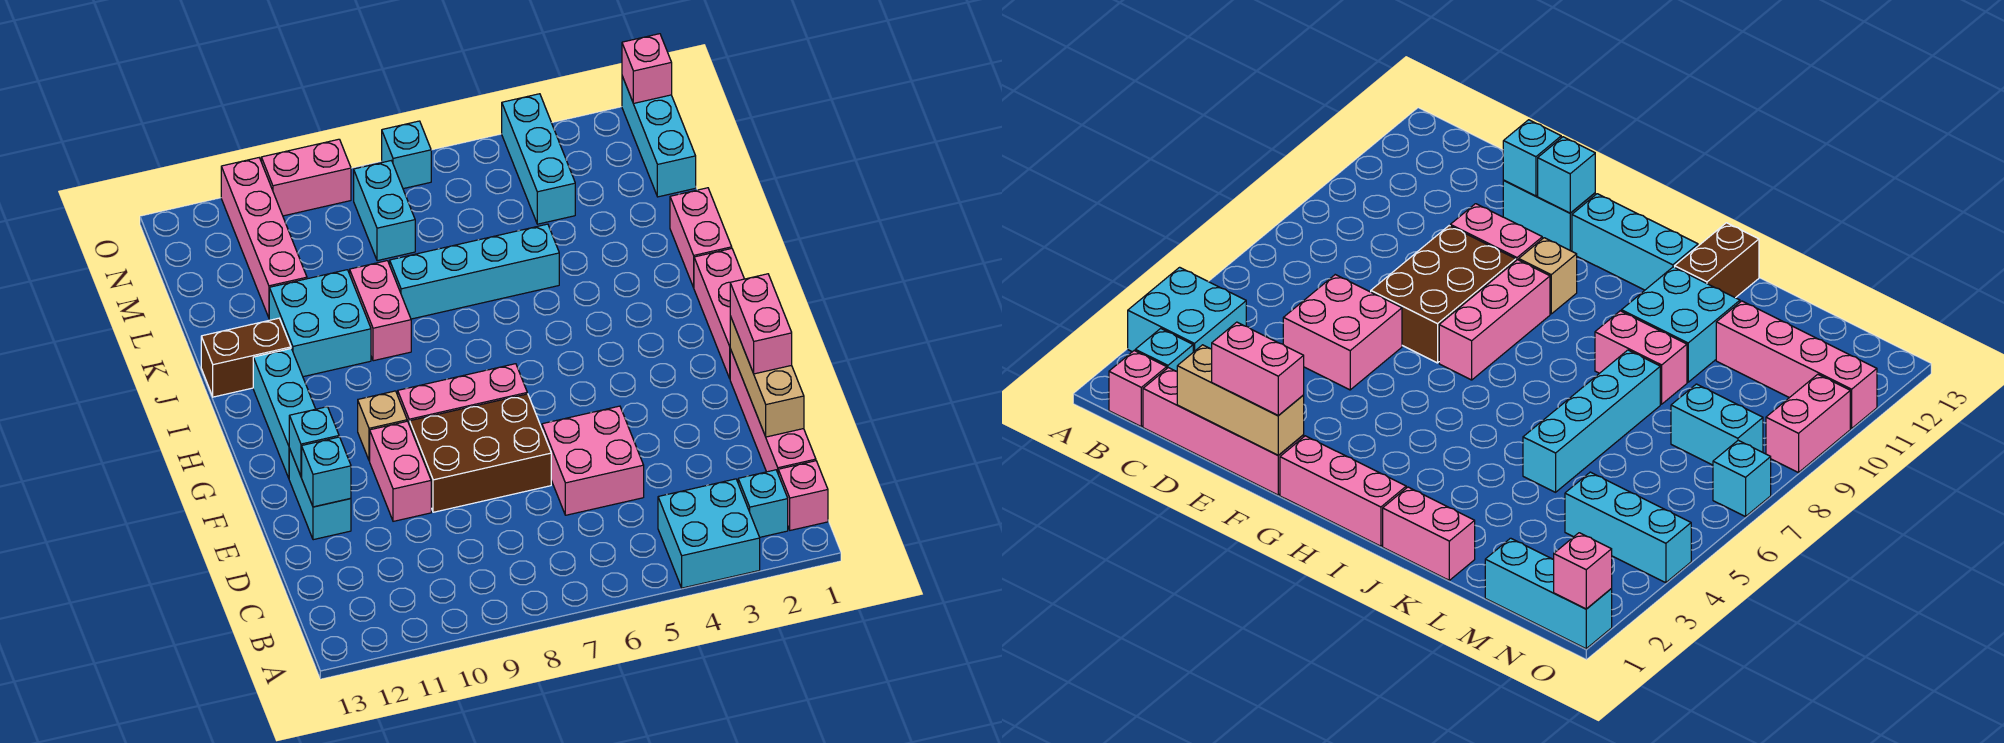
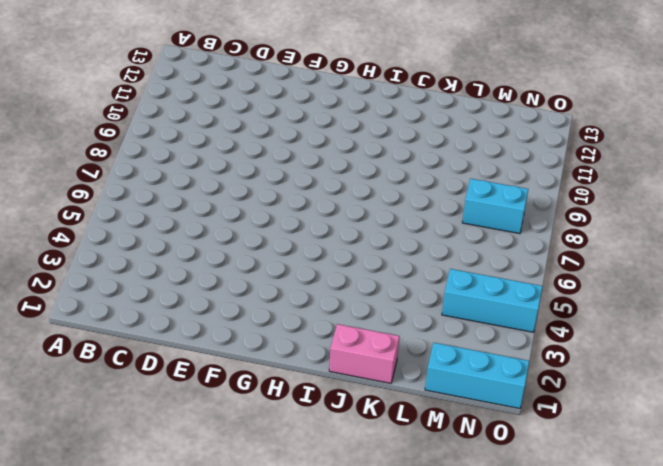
none -> cyan 2x2 brick [658,479,760,588]
none -> pink 1x1 brick [778,461,828,530]
none -> cyan 1x1 brick [738,470,788,537]

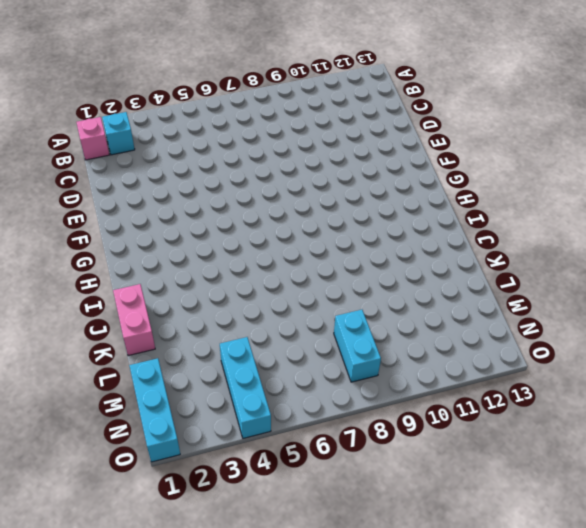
none -> cyan 2x2 brick [658,479,760,588]
none -> pink 1x4 brick [730,349,816,472]
none -> pink 2x2 brick [542,406,644,515]

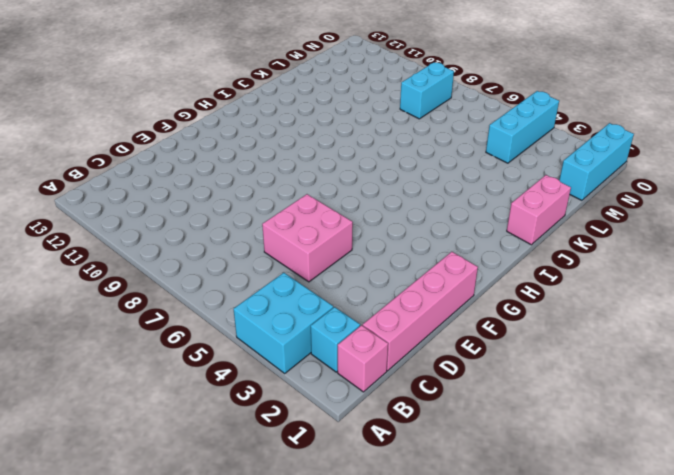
none -> brown 2x3 brick [410,394,551,512]
none -> pink 1x2 brick [370,421,431,521]
none -> cyan 1x2 brick [289,448,351,540]

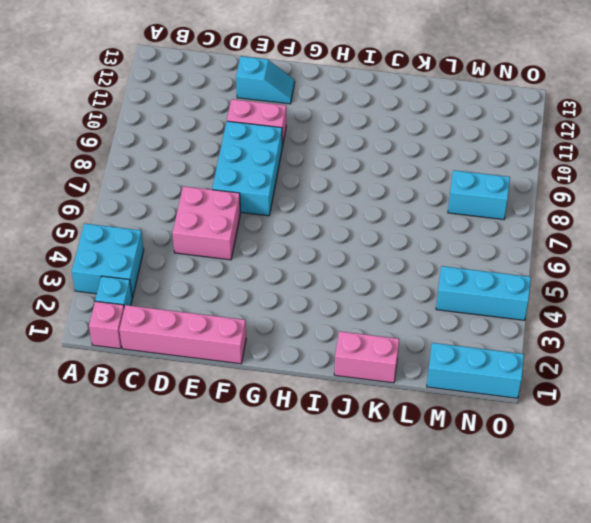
cyan 2x3 brick [212,121,282,216] -> brown 2x3 brick [410,394,551,512]
cyan 1x2 slope [236,56,295,104] -> cyan 1x2 brick [289,448,351,540]
none -> pink 1x3 brick [694,248,744,378]
none -> pink 1x3 brick [398,364,527,425]
none -> tan 1x1 brick [358,391,407,461]

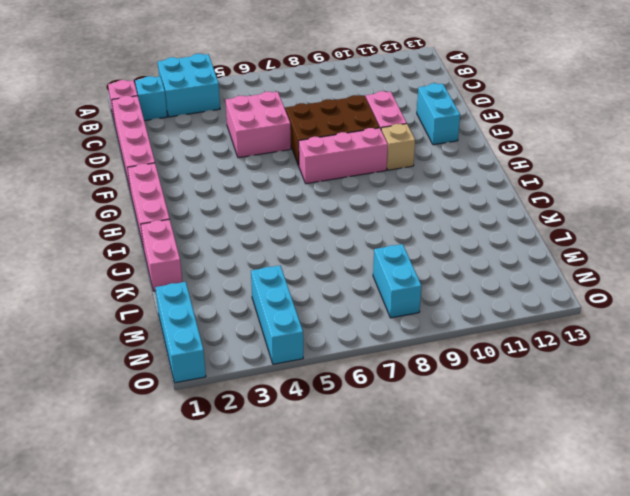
none -> cyan 1x3 brick [253,349,315,478]
none -> pink 1x2 brick [350,261,411,361]
none -> cyan 2x2 brick [269,270,371,377]

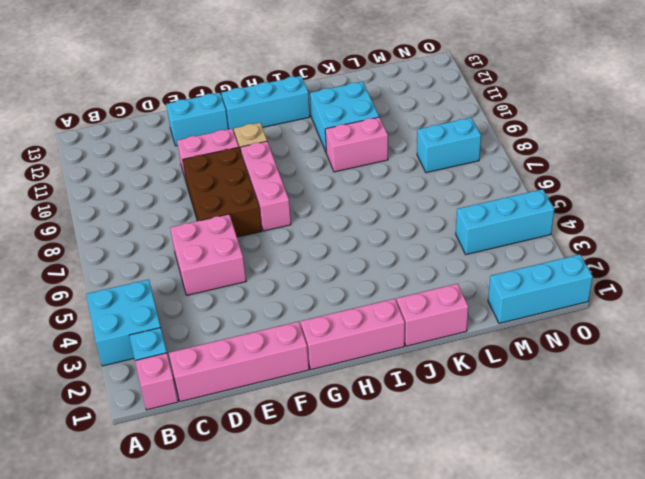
none -> brown 1x2 brick [201,318,291,397]
none -> cyan 1x4 brick [390,224,559,319]
none -> pink 1x4 brick [221,158,307,317]

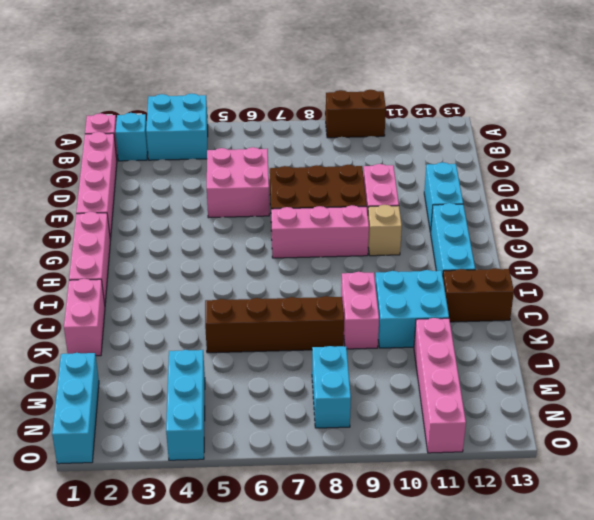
brown 1x2 brick [326,90,386,138] -> none
brown 1x4 brick [205,296,344,353] -> cyan 1x4 brick [390,224,559,319]
none -> cyan 1x1 brick [382,121,431,189]
none -> pink 1x2 brick [261,139,351,216]
none -> tan 1x3 brick [730,316,804,437]

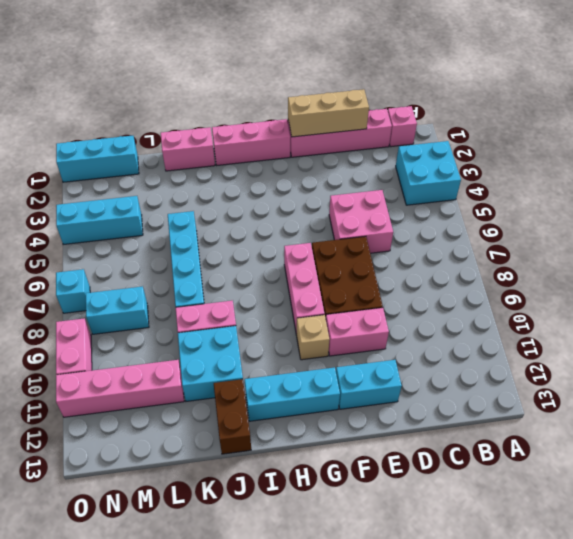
none -> cyan 1x1 brick [738,470,788,537]
none -> cyan 1x1 brick [302,437,351,507]
none -> cyan 1x1 brick [289,407,339,476]

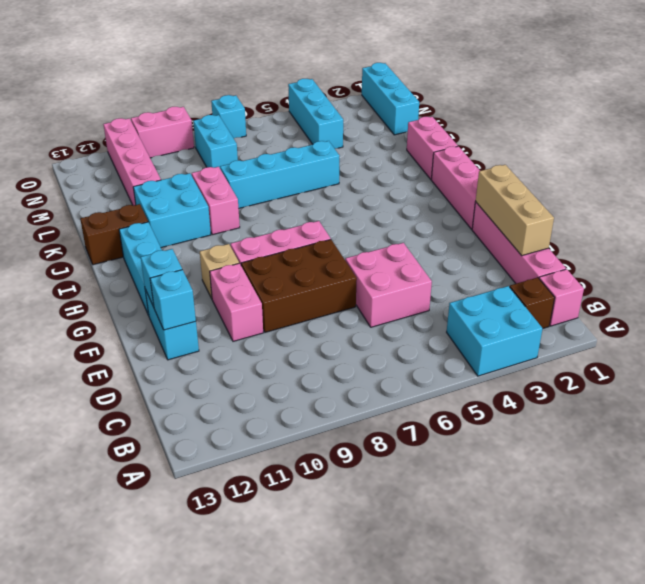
brown 1x1 brick [510,278,555,328] -> cyan 1x1 brick [738,470,788,537]
none -> pink 1x1 brick [622,34,672,103]
none -> pink 1x2 brick [730,274,792,374]

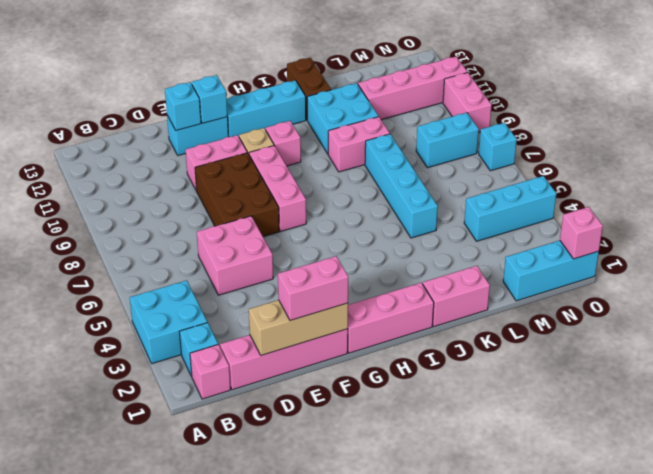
pink 1x1 brick [266,121,301,166] -> none

